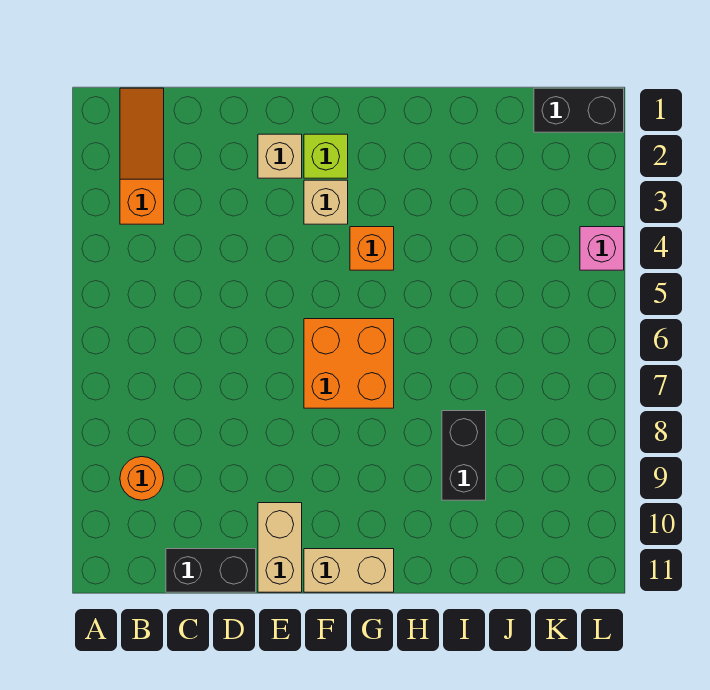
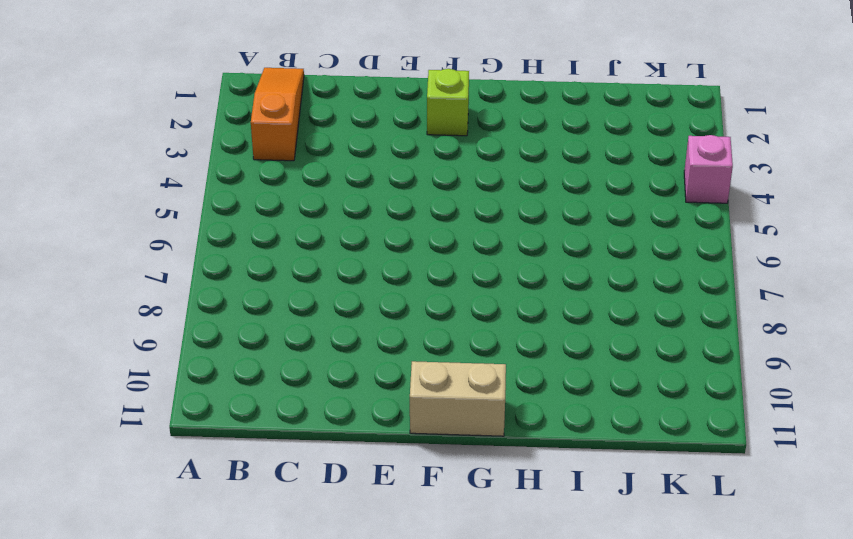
none -> orange 1x1 round brick [120,457,164,500]
none -> black 1x2 brick [166,549,256,592]
none -> tan 1x1 brick [258,134,302,178]

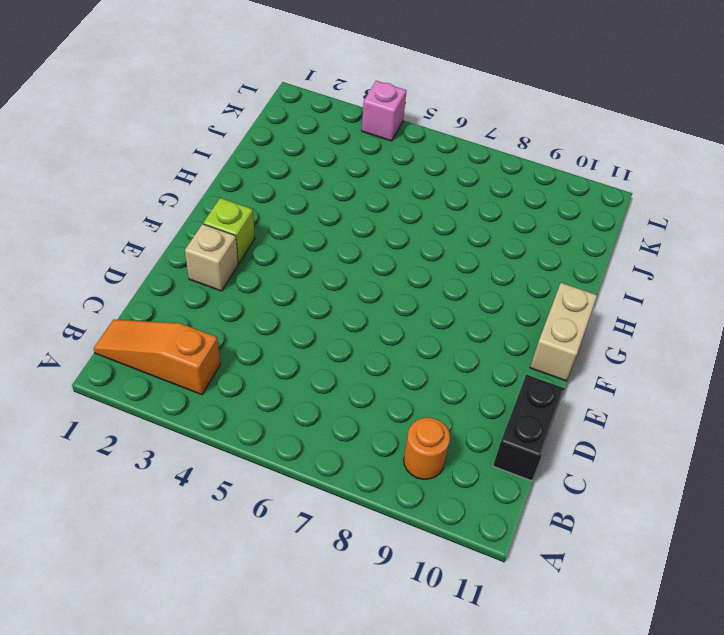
none -> tan 1x2 brick [258,503,302,592]
none -> tan 1x1 brick [304,180,348,224]
none -> orange 2x2 brick [304,319,394,408]

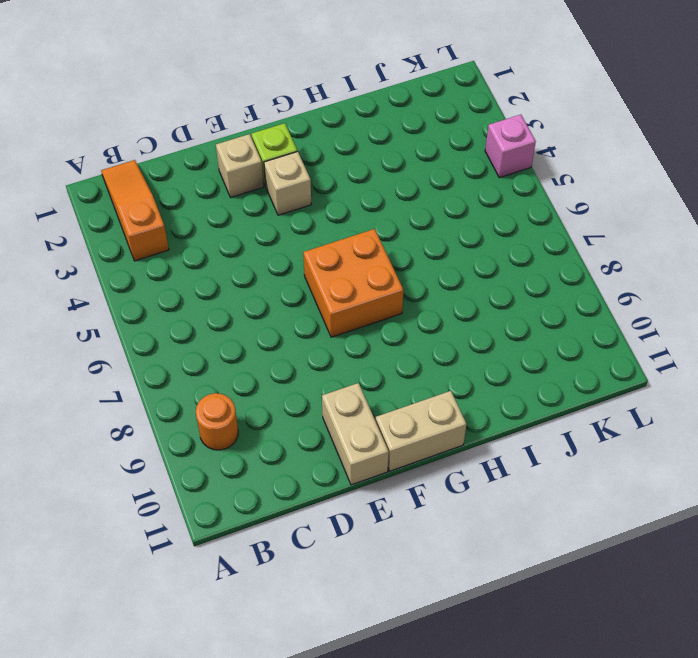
none -> black 1x2 brick [166,549,256,592]
none -> orange 1x1 brick [350,227,394,270]
none -> black 1x2 brick [442,411,486,500]

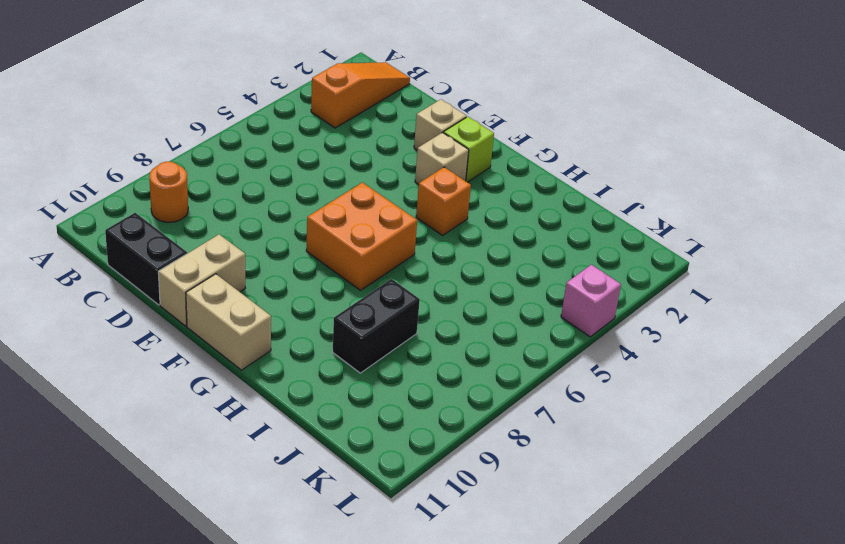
none -> black 1x2 brick [534,88,624,132]

